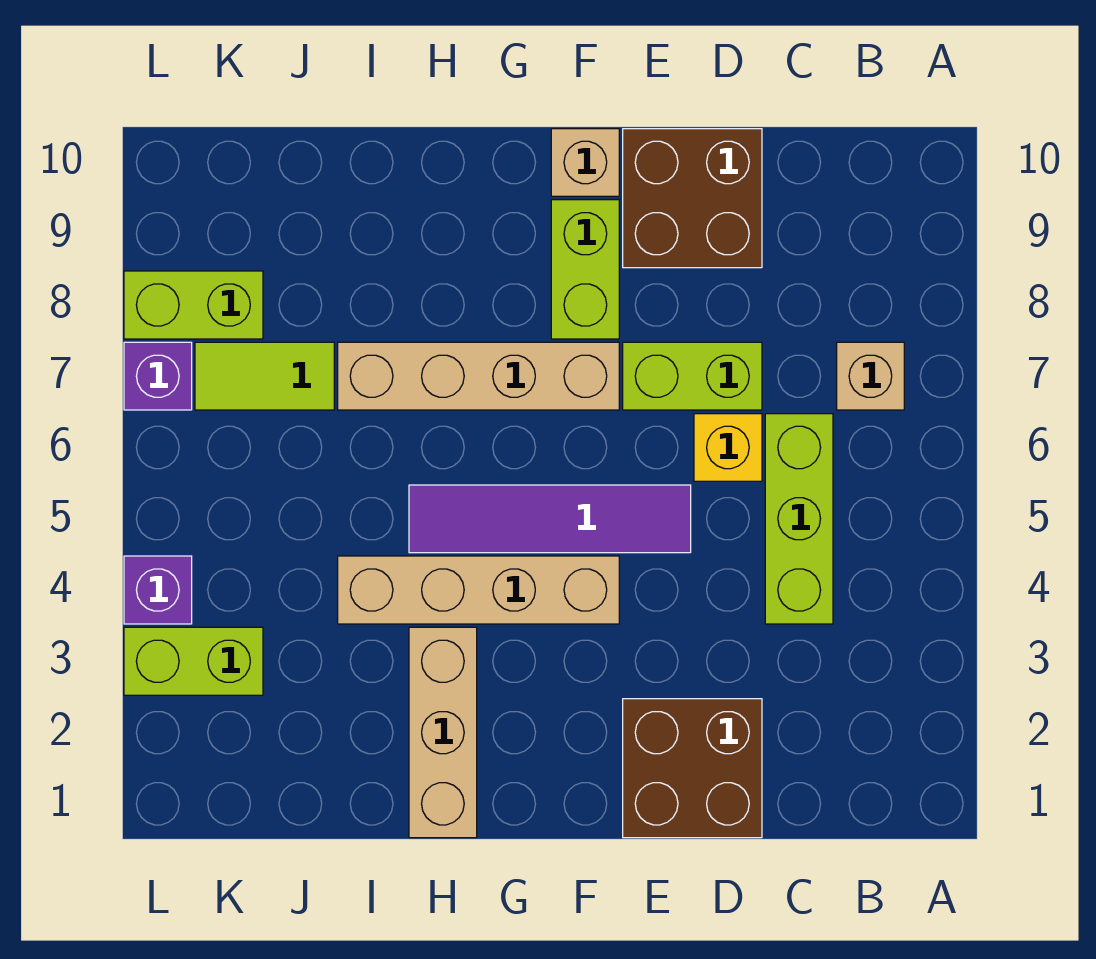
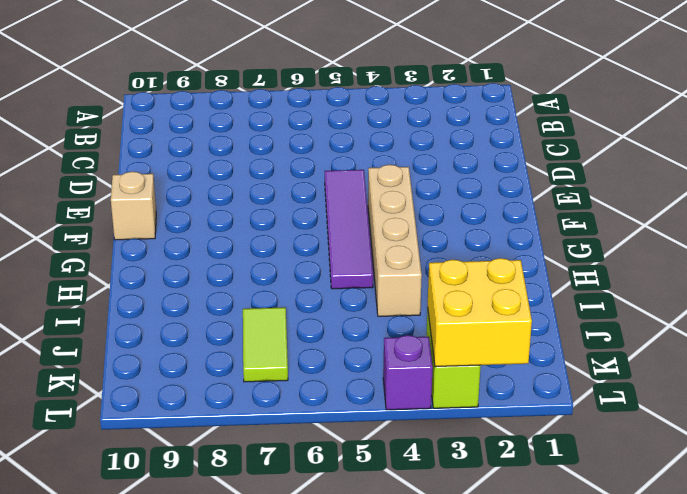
yellow 2x2 brick [428,258,532,367] -> none
none -> tan 1x1 brick [837,342,904,410]
none -> lime 1x3 brick [765,414,833,624]
none -> brown 2x2 brick [623,699,762,838]

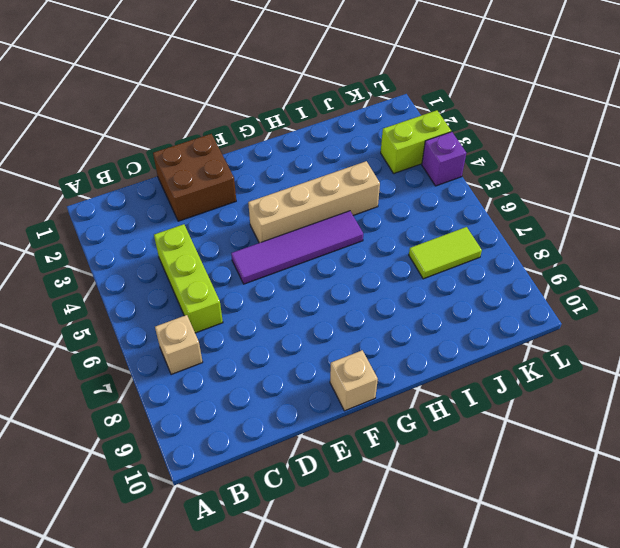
none -> yellow 1x1 brick [694,414,762,481]
none -> lime 1x2 brick [623,342,762,410]
none -> brown 2x2 brick [623,129,762,268]

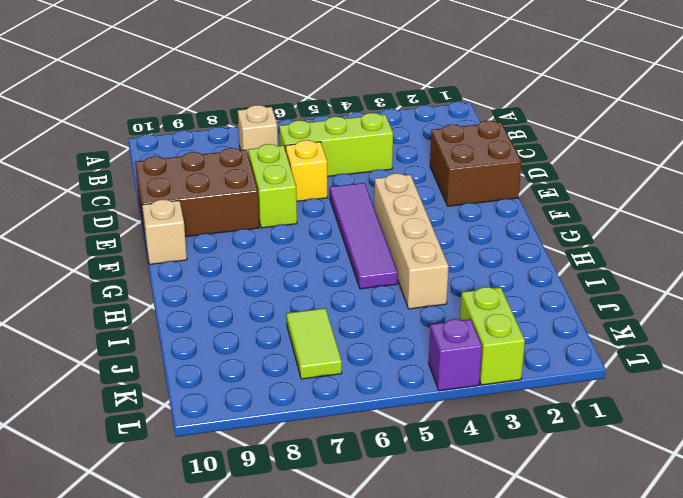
brown 2x3 brick [135,148,259,237] -> brown 2x2 brick [623,129,762,268]
none -> tan 1x4 brick [338,342,619,410]
none -> lime 1x2 brick [551,200,619,339]
none -> tan 1x3 brick [409,627,477,838]

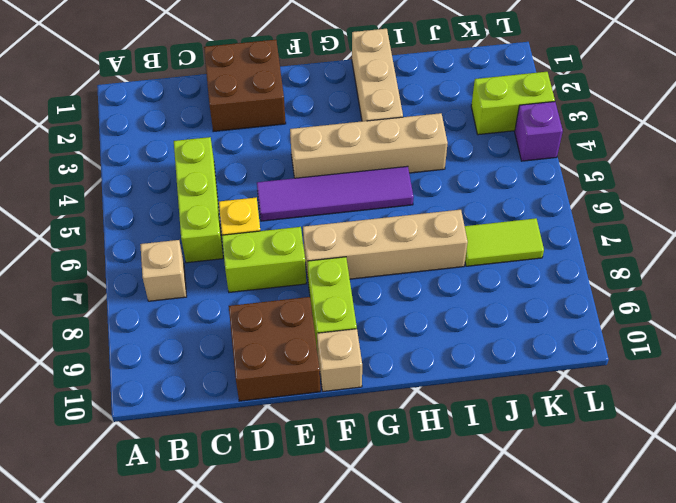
none -> lime 1x2 brick [124,271,263,339]
none -> purple 1x1 brick [124,342,192,410]

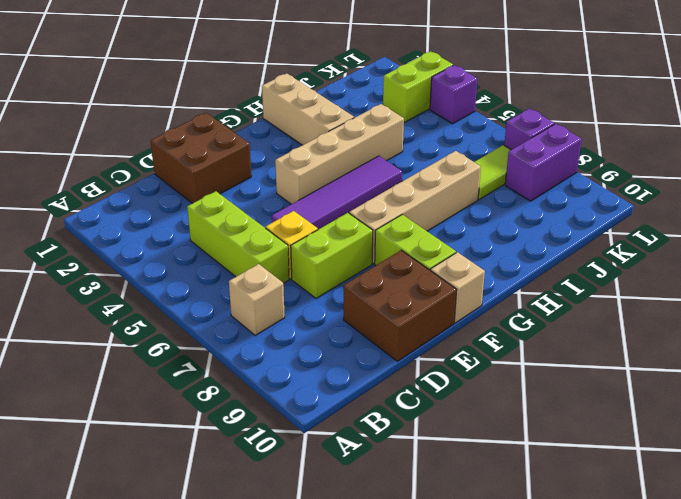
purple 1x2 brick [505,124,582,201] -> lime 1x2 brick [124,271,263,339]

